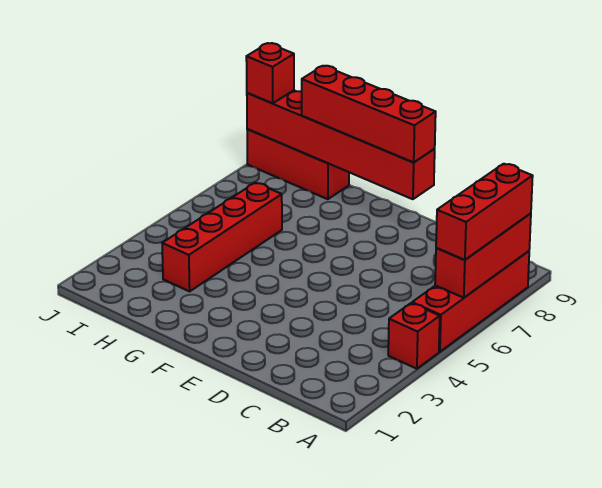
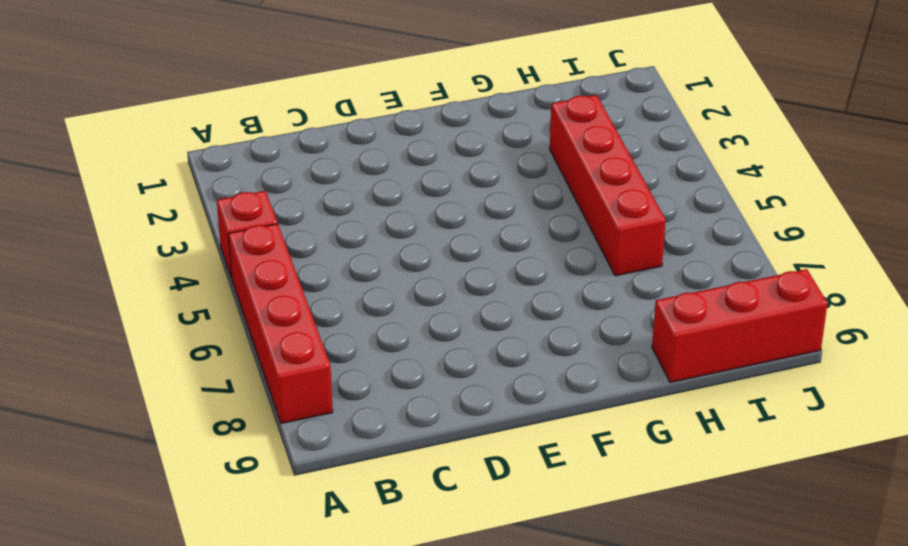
none -> red 1x3 brick [435,213,531,298]
none -> red 1x6 brick [247,90,435,199]

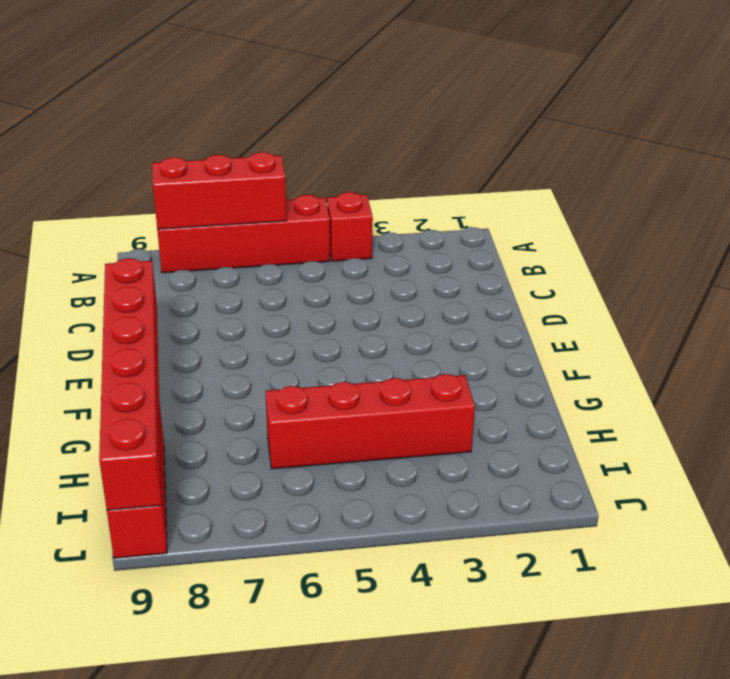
none -> red 1x3 brick [436,164,533,260]
none -> red 1x4 brick [302,66,436,162]

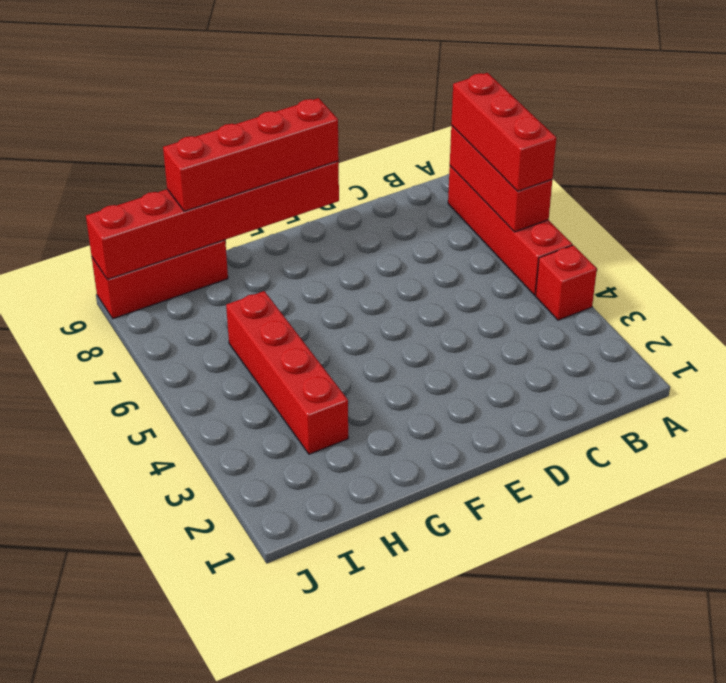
none -> red 1x1 brick [246,43,294,103]

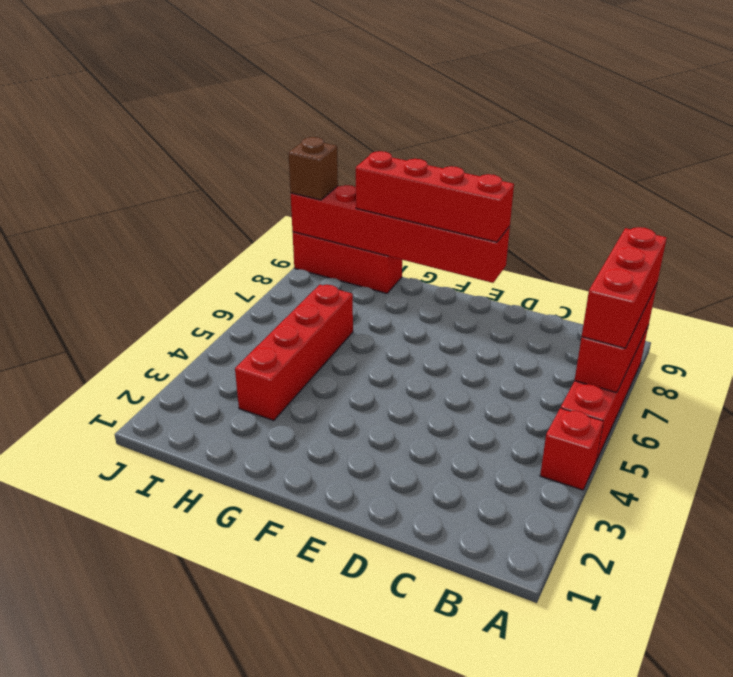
brown 1x1 brick [288,137,338,200] -> red 1x1 brick [246,43,294,103]

